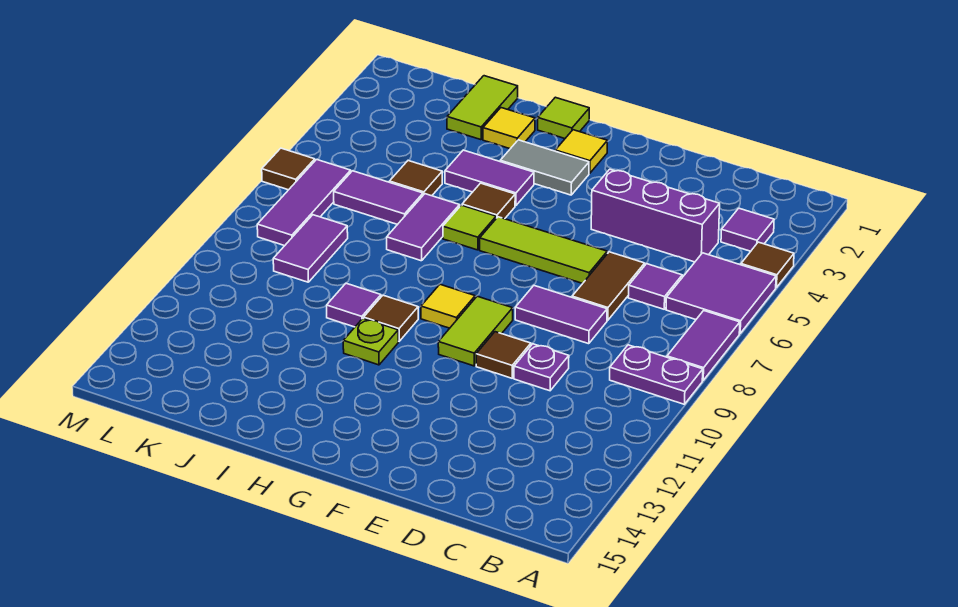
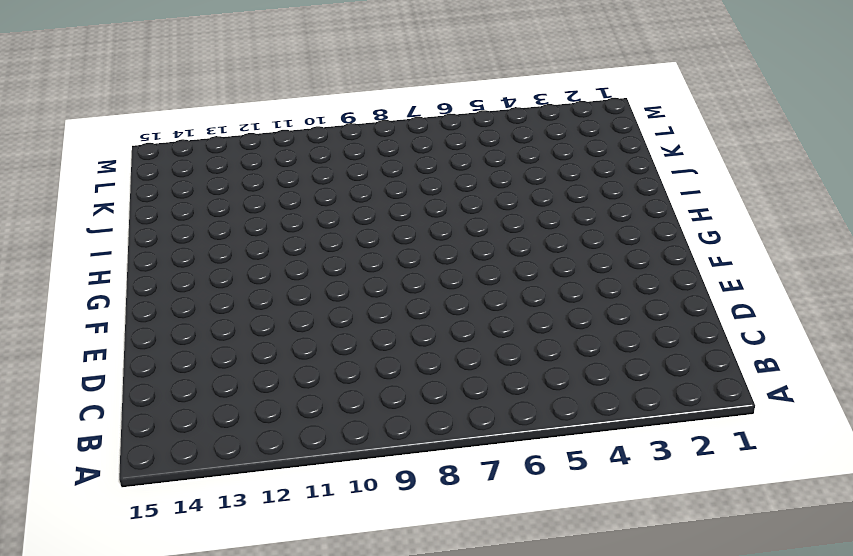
none -> brown 1x1 tile [741,242,794,288]
none -> purple 2x2 tile [666,253,776,334]
none -> purple 1x2 tile [667,311,740,380]
none -> purple 1x2 plate [610,345,703,404]

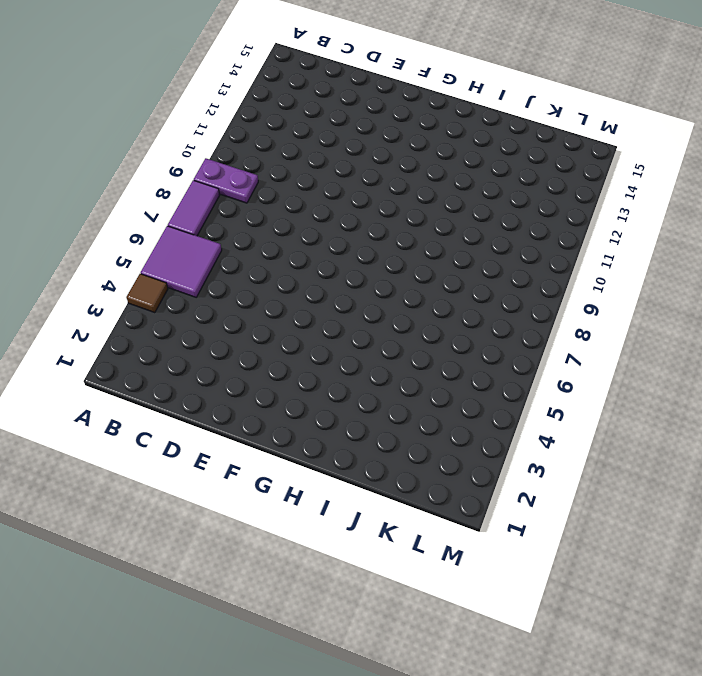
none -> purple 1x1 tile [721,208,774,251]
none -> purple 1x3 brick [591,169,720,262]
none -> purple 1x1 tile [628,264,682,309]
none -> brown 1x2 tile [572,252,645,320]

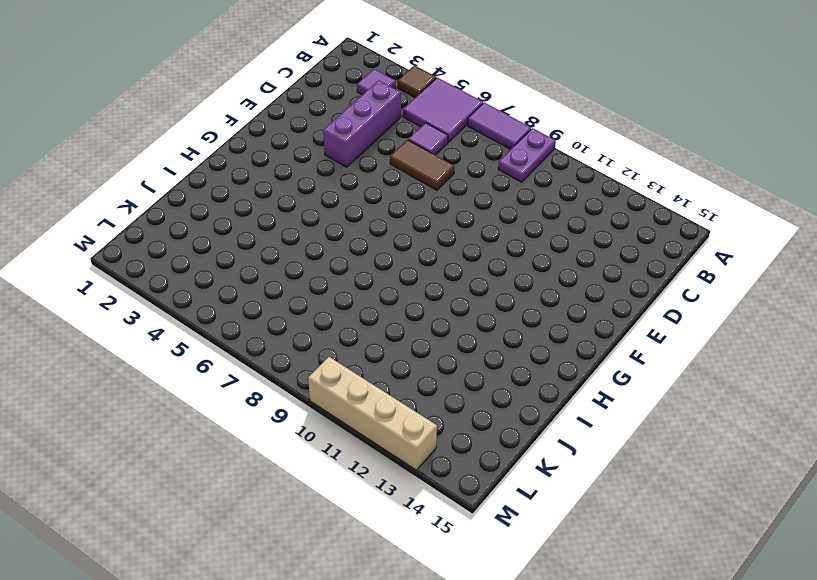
tan 1x4 brick [308,357,437,470] -> none
none -> purple 1x2 tile [515,286,607,344]
none -> purple 1x1 plate [514,344,569,391]
none -> lime 1x3 tile [480,217,607,283]
none -> brown 1x1 tile [476,332,531,378]

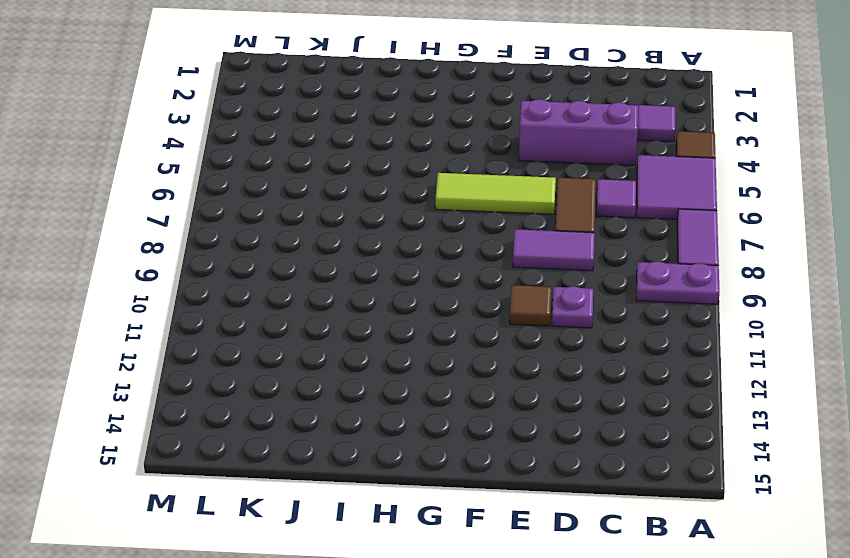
none -> lime 1x2 tile [438,296,513,366]
none -> yellow 1x1 tile [555,130,607,173]
none -> grey 1x2 tile [500,140,589,195]
none -> yellow 1x1 tile [421,284,475,328]

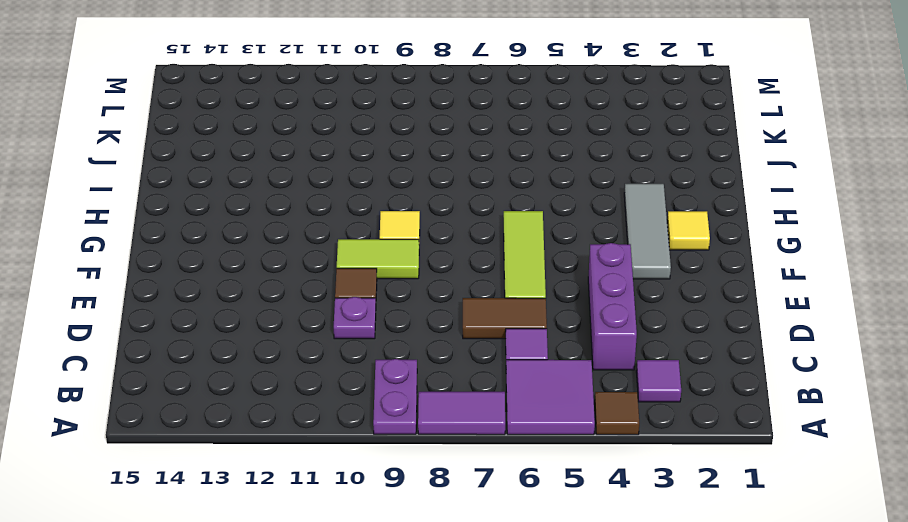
grey 1x3 tile [624,184,671,279] -> grey 1x2 tile [500,140,589,195]
none -> purple 1x2 tile [515,286,607,344]
none -> lime 1x1 tile [538,97,589,138]
none -> purple 1x2 tile [445,150,534,206]
none -> brown 1x1 tile [462,183,515,219]

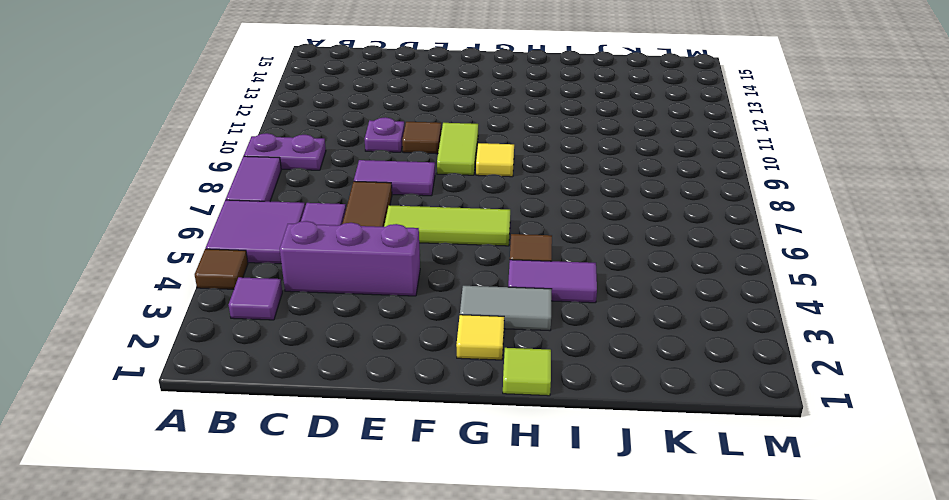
none -> lime 1x1 tile [443,205,496,250]
none -> brown 1x1 tile [364,295,418,341]
none -> lime 1x1 plate [343,318,398,365]
none -> yellow 1x1 tile [483,108,535,149]

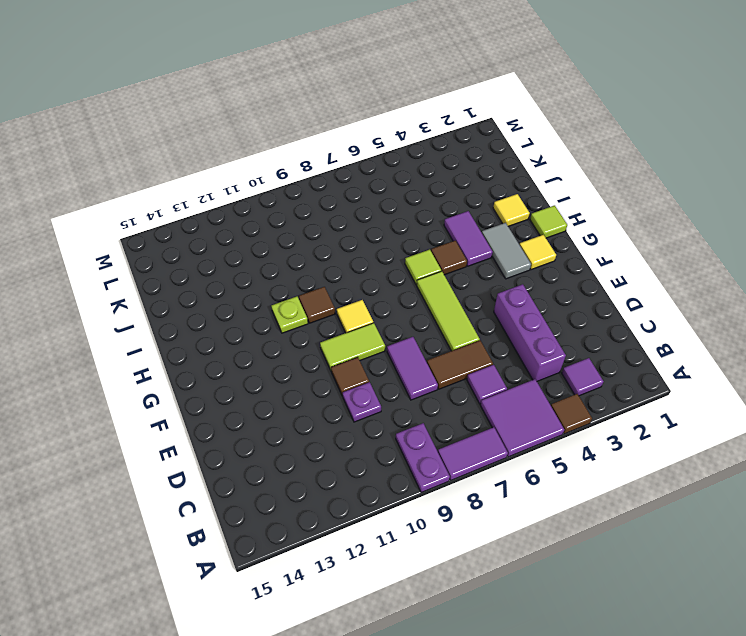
none -> purple 1x2 tile [387,194,460,261]
none -> purple 1x1 tile [327,283,381,327]
none -> lime 1x2 tile [447,76,518,140]
none -> brown 1x1 tile [389,160,442,196]

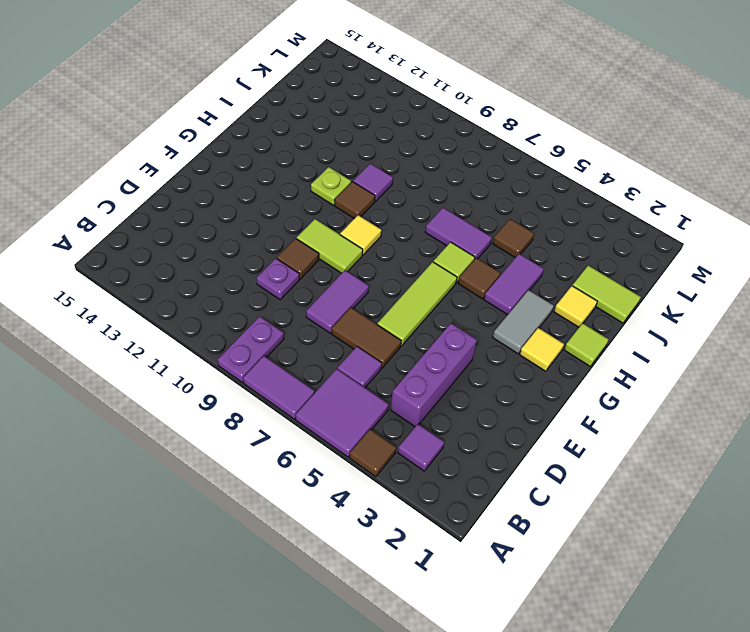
none -> purple 1x2 tile [334,171,423,225]
none -> purple 1x2 tile [273,215,348,282]
none -> purple 1x3 tile [257,160,351,246]
none -> brown 1x1 tile [262,148,315,190]

